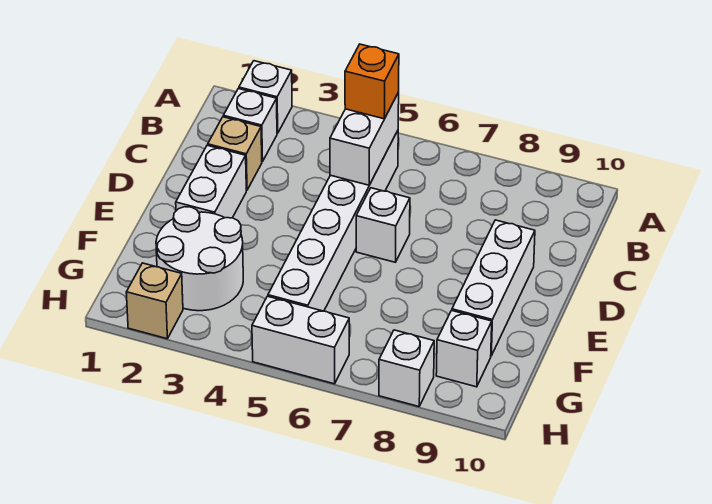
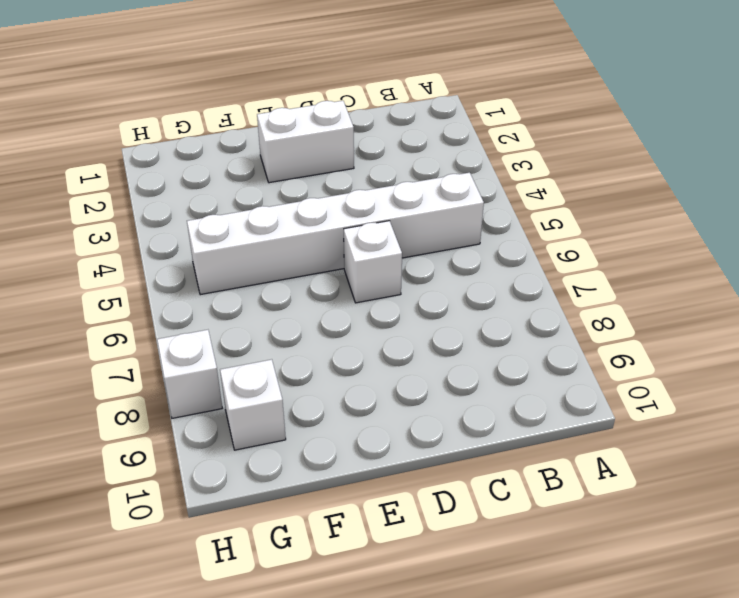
none -> white 1x1 brick [239,61,292,133]
none -> white 1x1 brick [223,89,277,162]
none -> tan 1x1 brick [208,117,262,190]

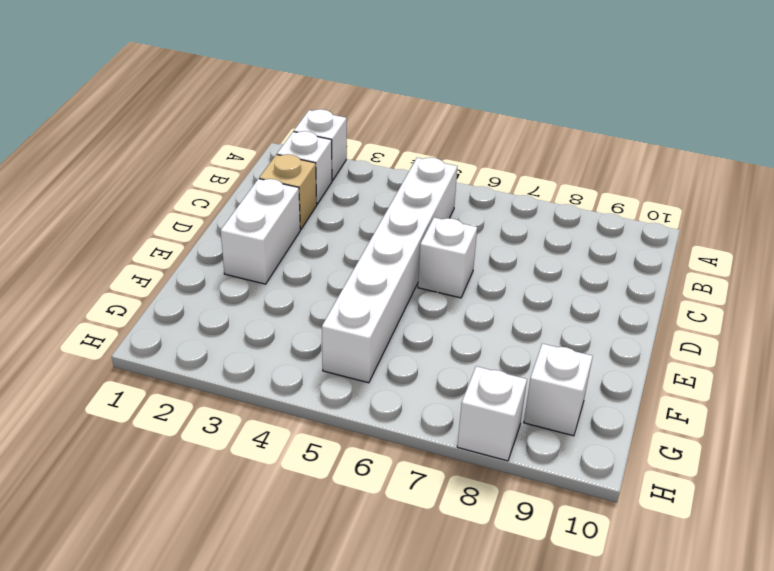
none -> white 1x3 brick [452,220,535,356]
none -> white 2x2 round brick [156,207,243,311]
none -> tan 1x1 brick [126,263,183,339]

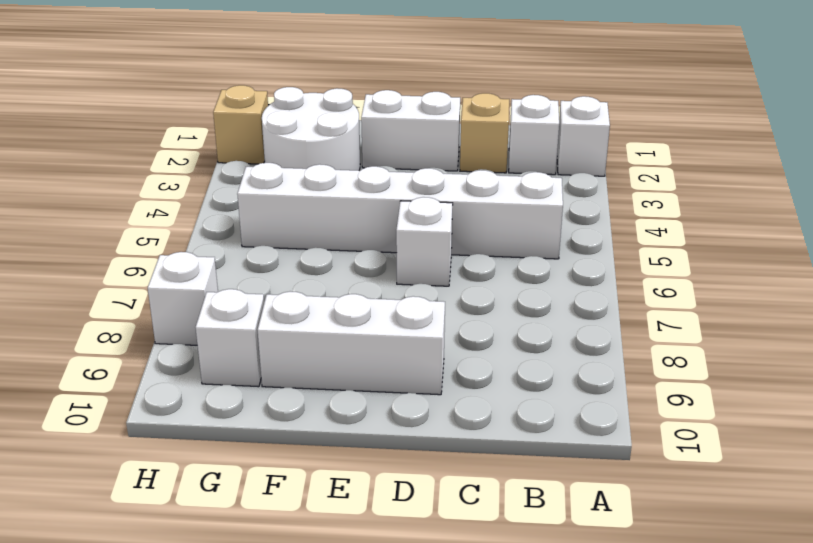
none -> white 1x2 brick [252,296,349,384]
none -> white 1x2 brick [330,92,399,185]
none -> orange 1x1 brick [345,44,399,119]

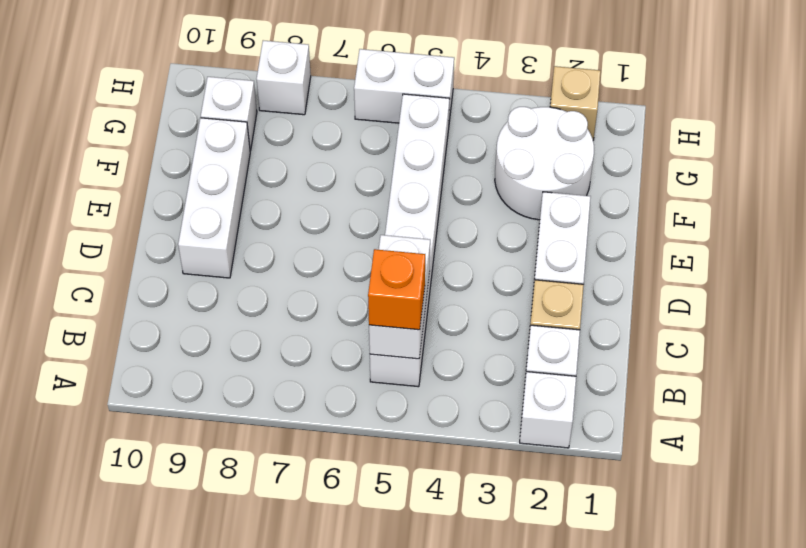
none -> white 1x1 brick [356,188,410,262]

